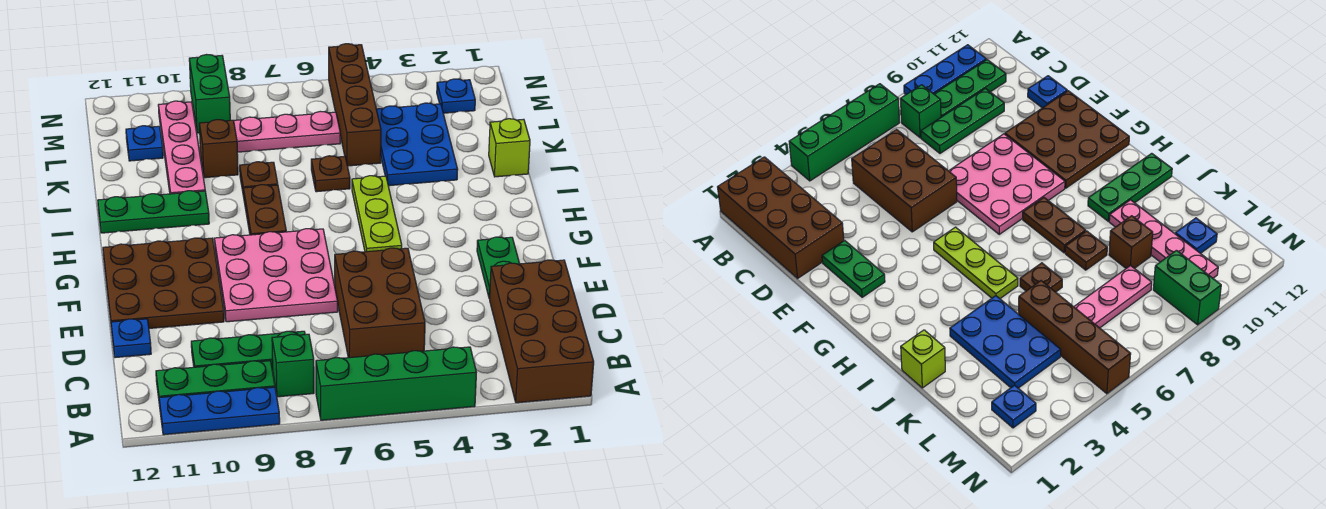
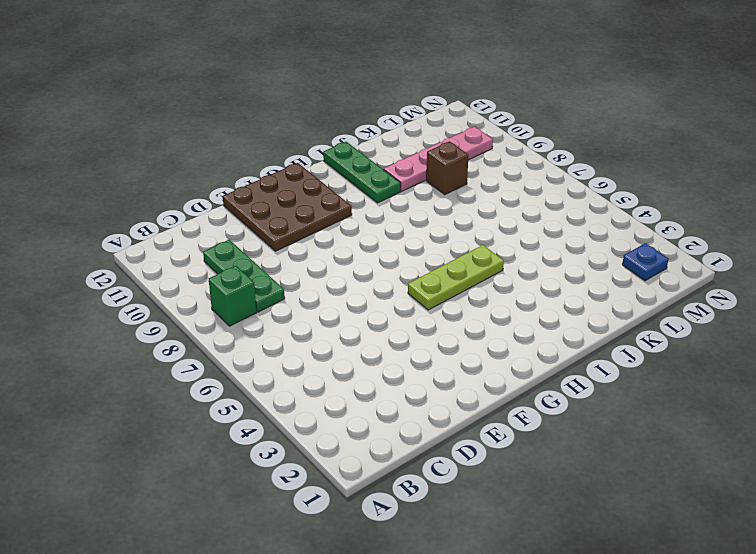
none -> brown 2x4 brick [490,260,594,403]
none -> green 1x4 brick [316,347,476,420]
none -> blue 1x3 plate [159,387,280,435]

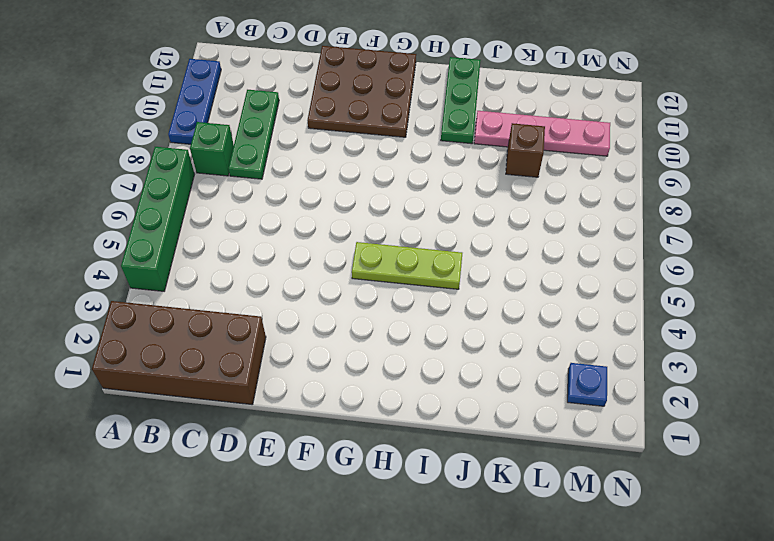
none -> green 1x3 plate [156,361,275,406]
none -> brown 2x3 brick [335,248,425,358]
none -> blue 1x1 plate [111,319,151,358]

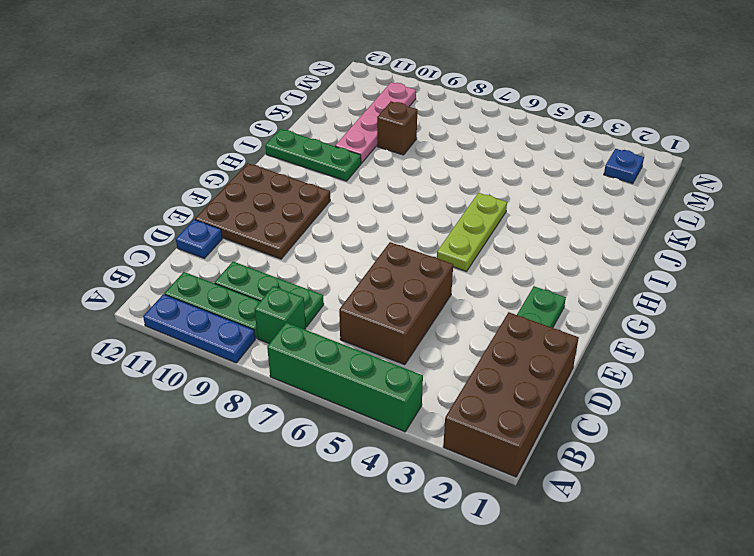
none -> pink 3x3 plate [214,229,338,322]
none -> brown 1x2 plate [244,185,286,235]
none -> lime 1x1 brick [489,119,530,177]

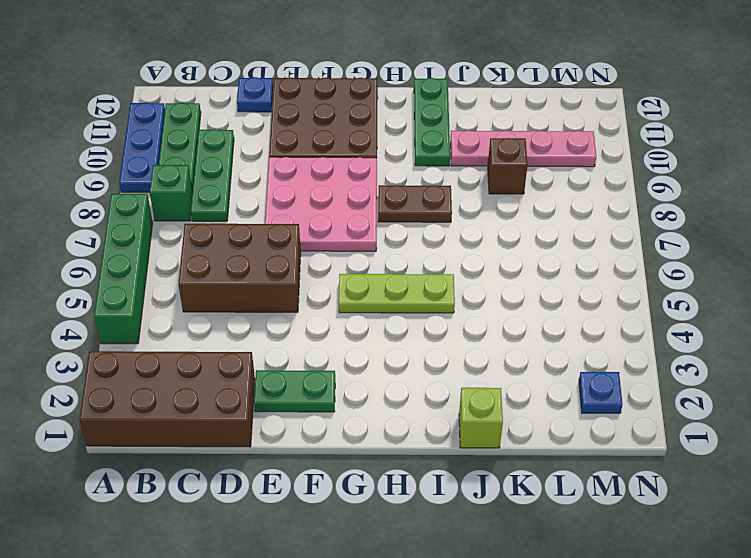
none -> blue 2x3 plate [376,103,458,186]
none -> brown 1x1 plate [311,156,350,192]
none -> brown 1x1 plate [240,162,278,197]

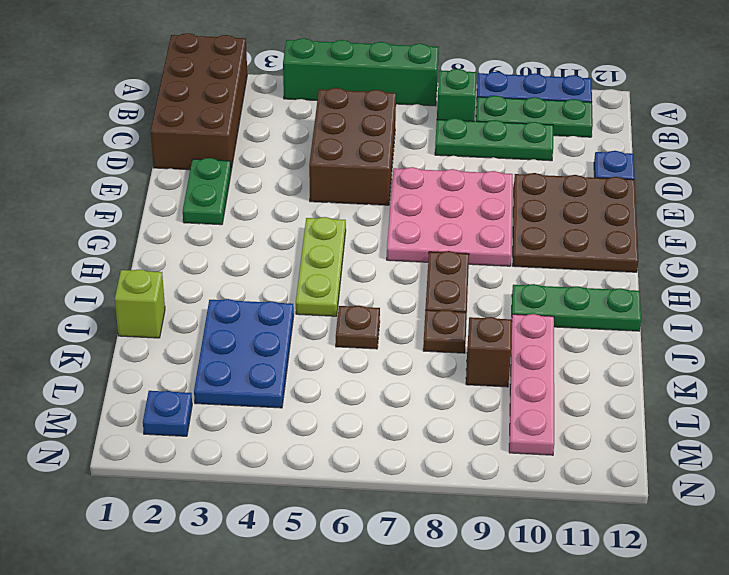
none -> brown 1x4 brick [329,44,381,166]
none -> pink 1x3 plate [234,111,340,152]
none -> blue 1x1 plate [126,126,163,161]

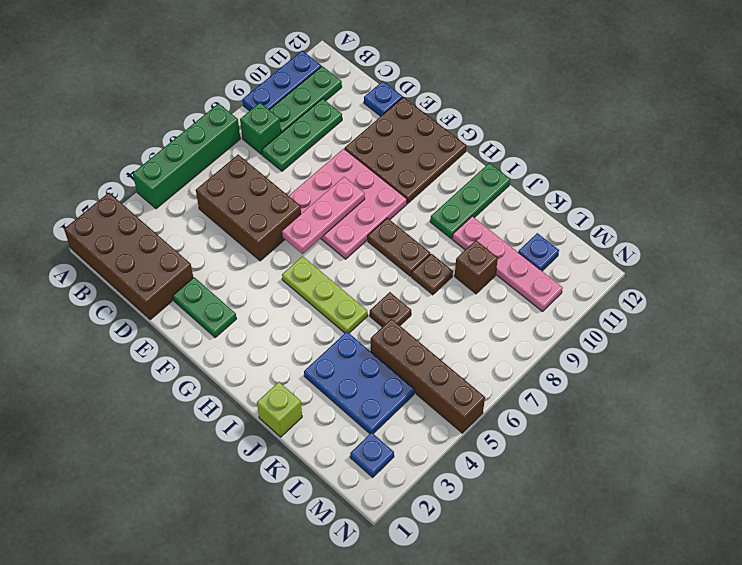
pink 1x3 plate [282,177,365,254] -> pink 1x3 plate moved to [234,111,340,152]
none -> green 1x2 brick [189,55,230,133]

